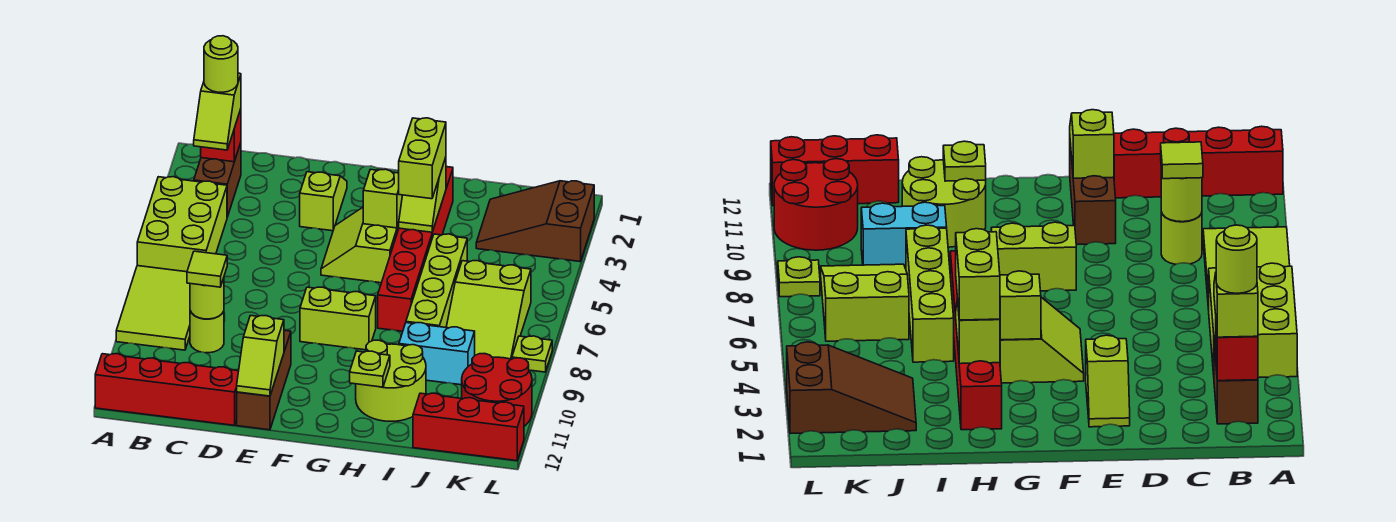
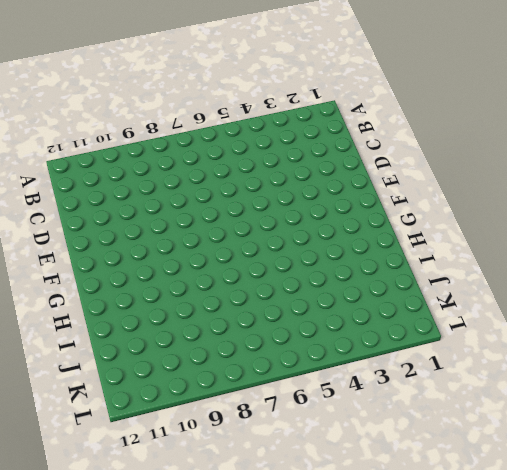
none -> lime 2x3 brick [137,177,227,272]
none -> lime 2x3 tile [116,266,190,350]
none -> red 1x4 brick [95,354,239,425]

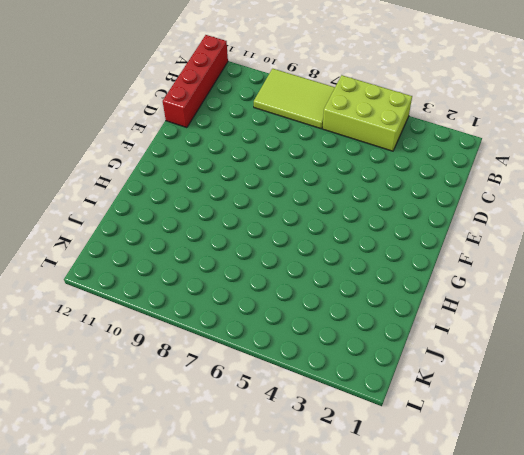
none -> brown 1x2 brick [194,143,241,217]
none -> lime 1x1 round brick [190,311,224,353]
none -> lime 1x2 slope [300,172,347,231]

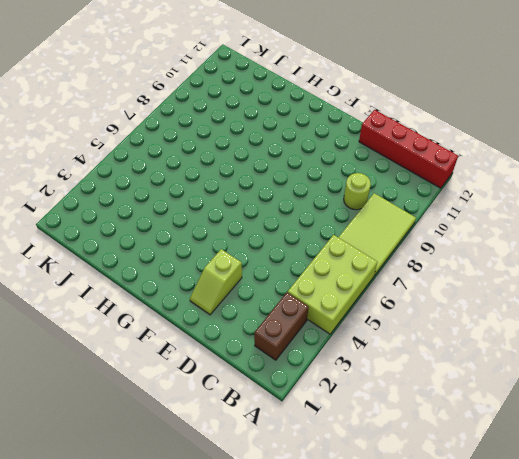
none -> brown 1x3 brick [237,330,291,430]
none -> lime 2x2 slope [321,208,399,283]
none -> lime 1x2 brick [300,287,376,350]

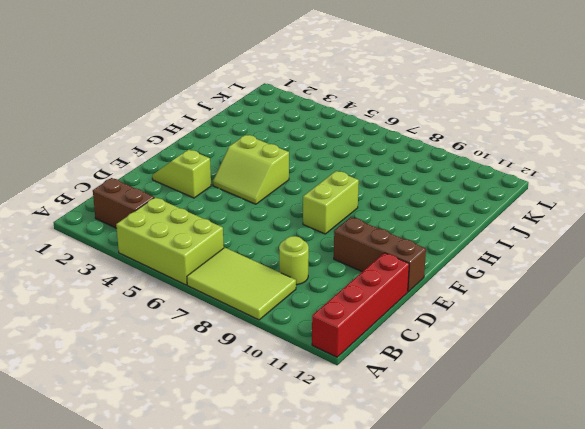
none -> red 1x6 brick [378,167,453,331]
none -> lime 2x2 round brick [356,340,426,421]
none -> lime 1x4 brick [406,234,467,327]

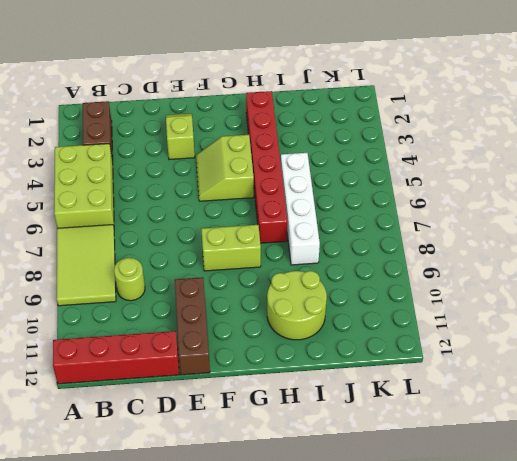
white 1x4 brick [281,153,320,265] -> lime 1x4 brick [406,234,467,327]
none -> cyan 1x2 brick [399,323,475,385]
none -> brown 2x3 slope [476,181,594,262]
none -> lime 2x3 slope [446,261,531,359]

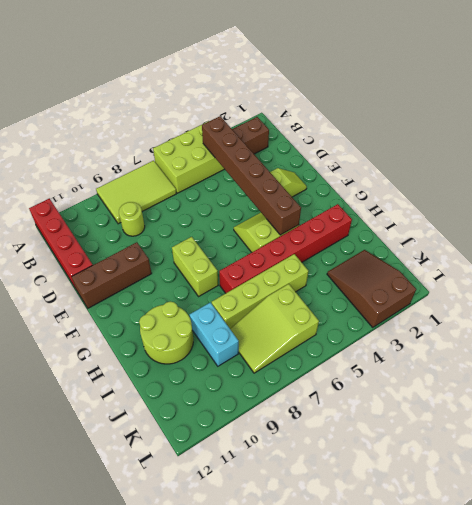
brown 1x6 brick [202,116,301,235] -> lime 1x1 brick [363,169,402,228]
none -> red 1x3 brick [413,393,524,461]
none -> red 2x2 round brick [462,353,532,426]
none -> lime 1x1 plate [512,336,552,372]

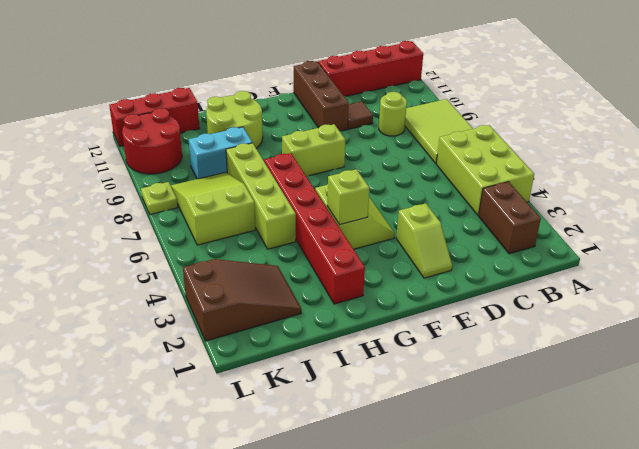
brown 1x1 tile [348,101,373,129] -> none
none -> red 1x1 brick [201,109,241,162]
none -> lime 1x1 round brick [190,278,224,319]
none -> lime 1x2 slope [237,316,284,396]

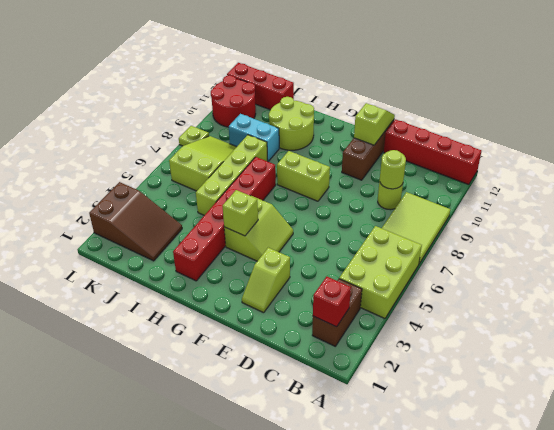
none -> lime 1x2 slope [399,157,446,232]
none -> lime 1x1 plate [350,351,390,387]
none -> lime 1x2 slope [194,73,241,150]

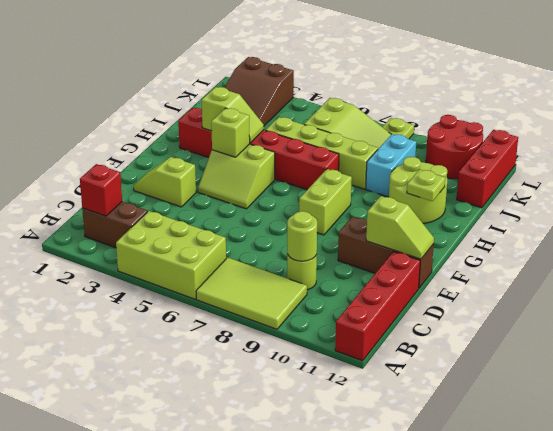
none -> lime 1x2 slope [194,73,241,150]
none -> lime 1x1 tile [187,251,227,287]
none -> lime 1x2 brick [399,118,446,199]

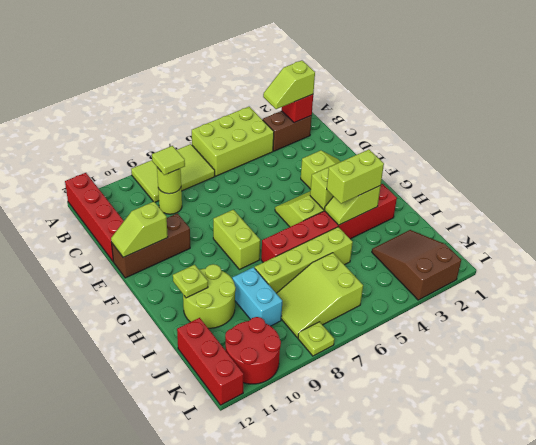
none -> lime 1x1 round brick [204,36,238,92]

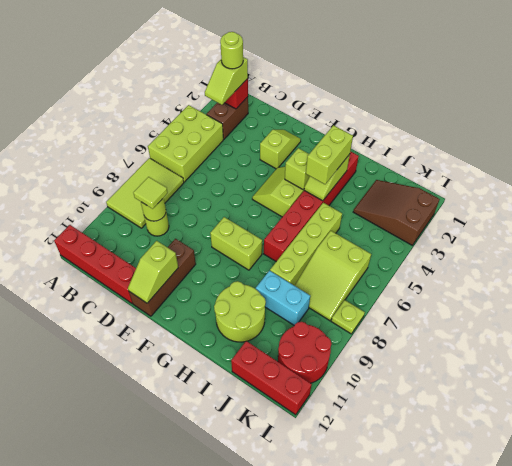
none -> lime 1x1 plate [350,351,390,387]

